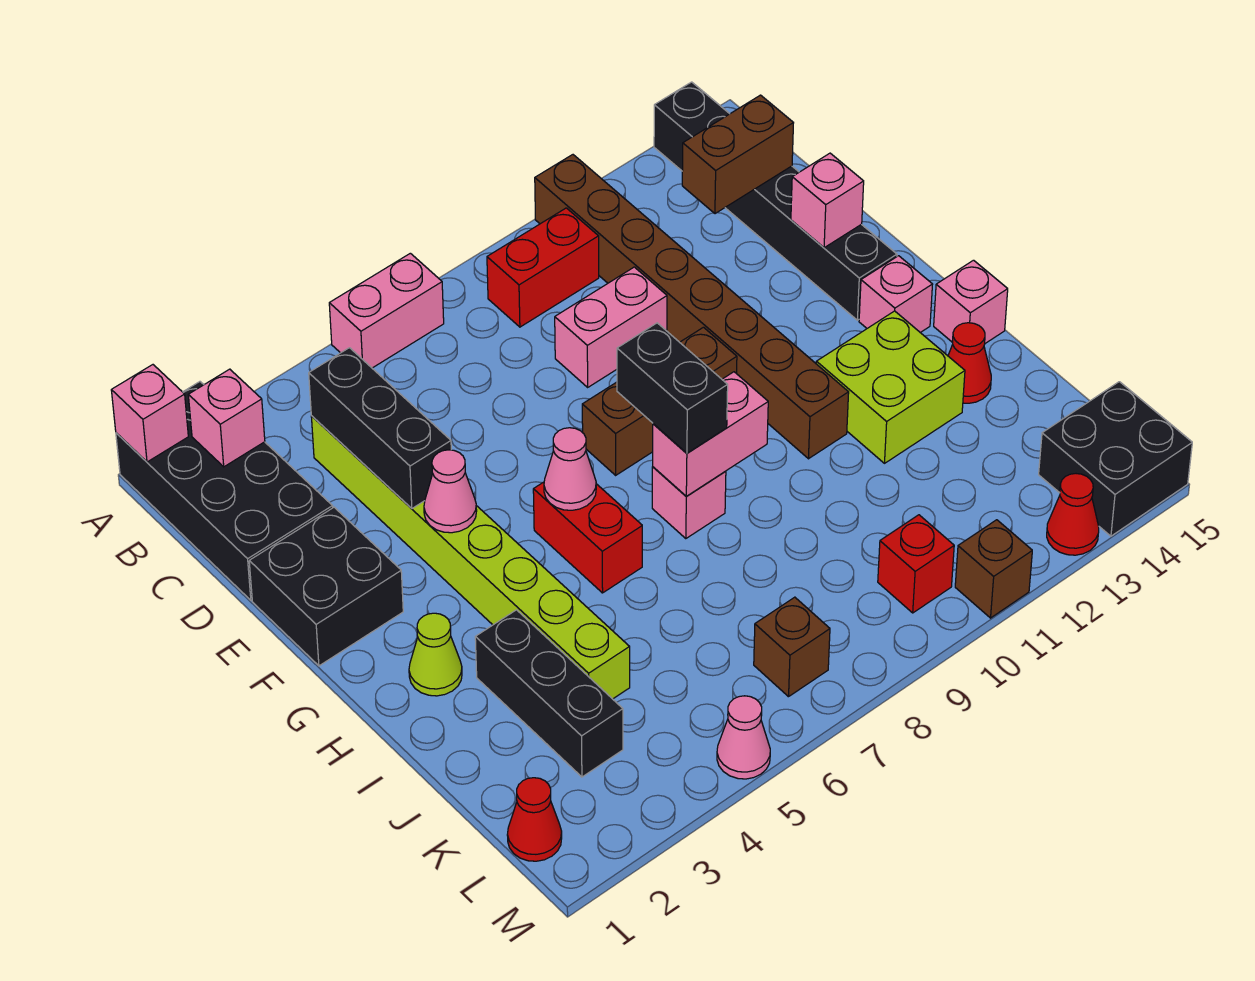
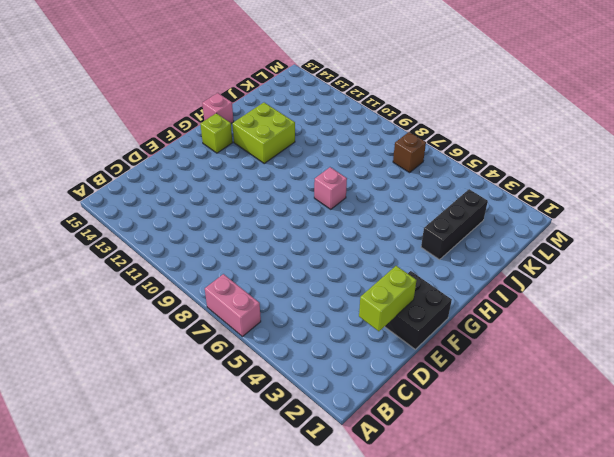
lime 1x2 brick [359,266,417,331] -> none
lime 1x1 brick [200,113,233,153] -> pink 1x1 brick [859,256,933,333]
none -> black 2x4 brick [116,382,333,600]
none -> brown 1x8 brick [535,155,849,459]
none -> black 1x6 brick [654,82,897,320]
none -> red 1x2 brick [487,208,599,327]

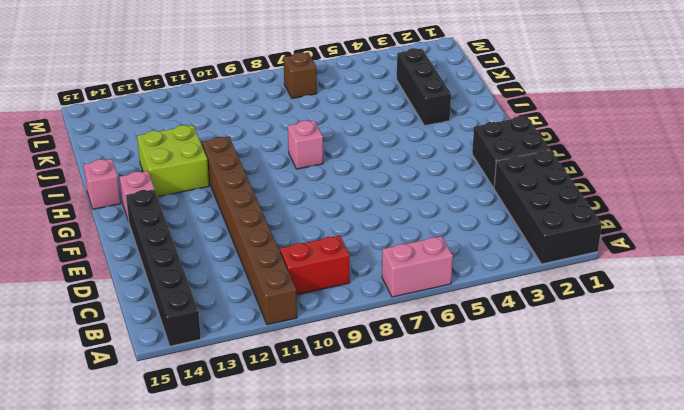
none -> lime 1x8 brick [311,416,630,699]
none -> pink 1x2 brick [555,267,667,387]
none -> brown 1x3 brick [582,327,737,475]
none -> red 1x2 brick [533,482,642,593]

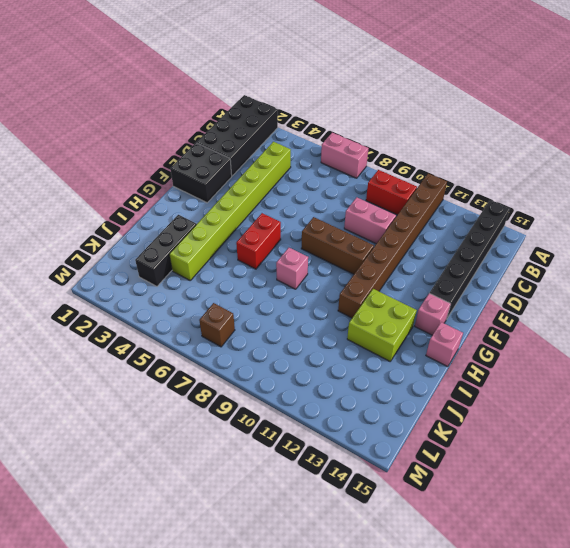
none -> lime 1x1 cone [409,613,462,696]
none -> red 1x1 cone [948,323,991,403]
none -> red 1x1 cone [507,778,562,861]
none -> red 1x1 brick [878,515,954,613]

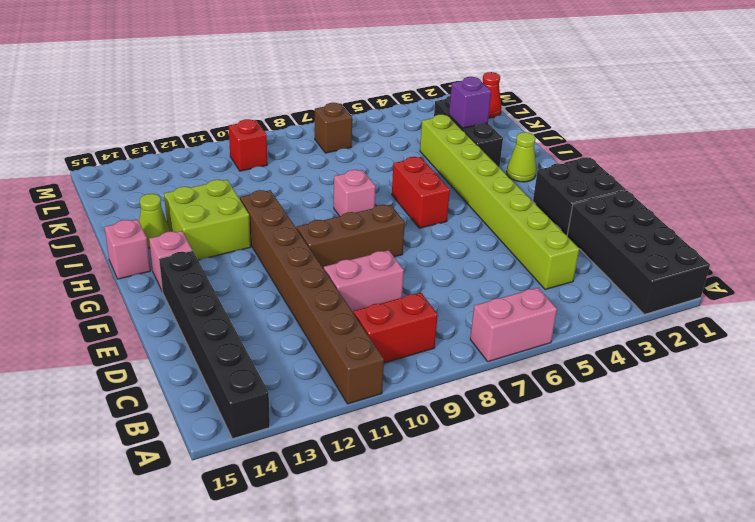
lime 1x1 cone [139,194,170,248] -> red 1x1 cone [948,323,991,403]
purple 1x1 brick [449,77,491,128] -> none
none -> black 2x2 brick [1039,382,1192,536]
none -> pink 1x1 cone [717,696,770,779]
none -> brown 1x1 brick [955,520,1032,618]
none -> red 1x1 cone [1047,474,1099,555]

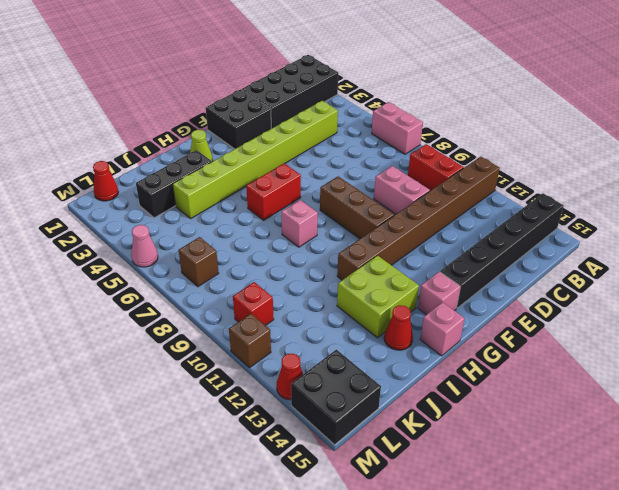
none -> pink 1x1 brick [111,365,188,462]
none -> pink 1x1 brick [188,369,265,467]
none -> black 1x3 brick [309,348,451,508]
none -> brown 1x2 brick [682,95,793,214]

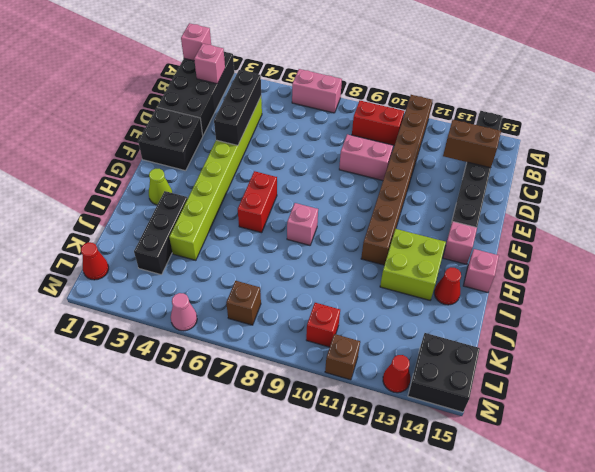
none -> brown 1x3 brick [582,327,737,475]
none -> pink 1x1 brick [791,153,864,248]
none -> pink 1x1 cone [424,450,477,533]
none -> pink 1x1 cone [544,428,596,510]

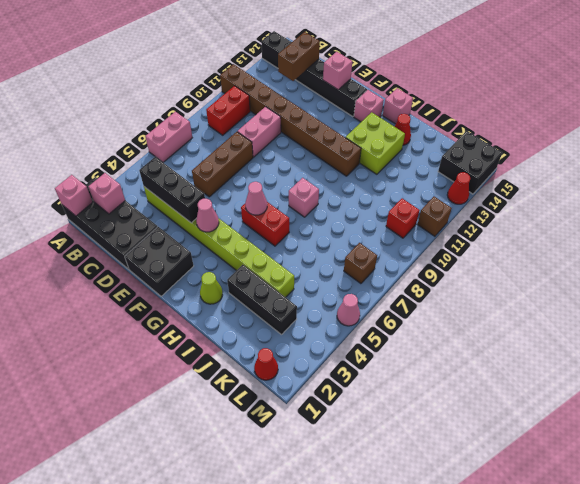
brown 1x3 brick [192,132,253,197] -> brown 1x3 brick moved to [582,327,737,475]
none -> pink 1x2 brick [653,372,768,496]
none -> black 1x2 brick [617,323,728,453]

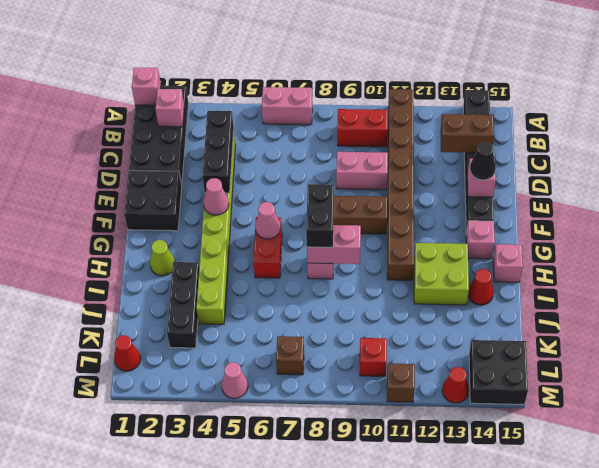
black 1x1 cone [470,142,496,180] -> none

